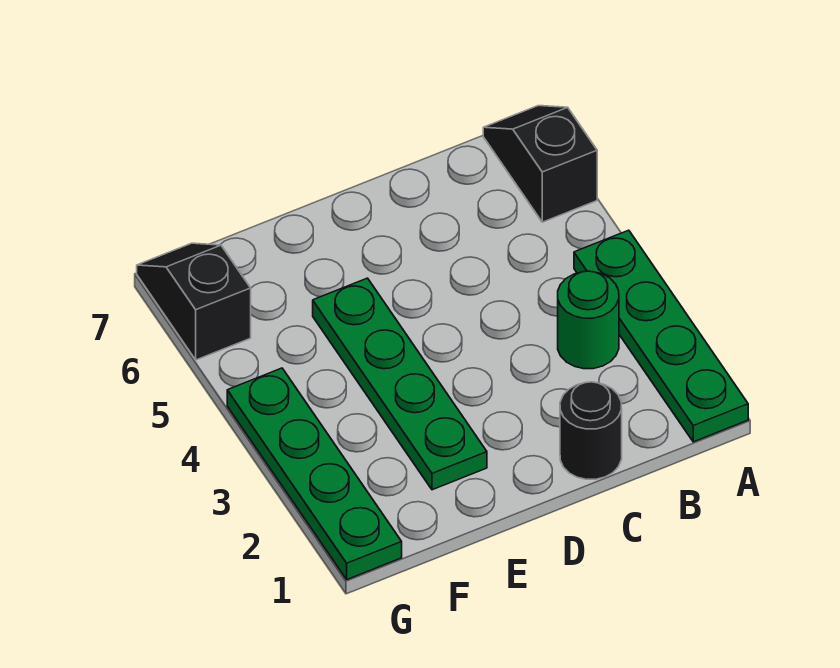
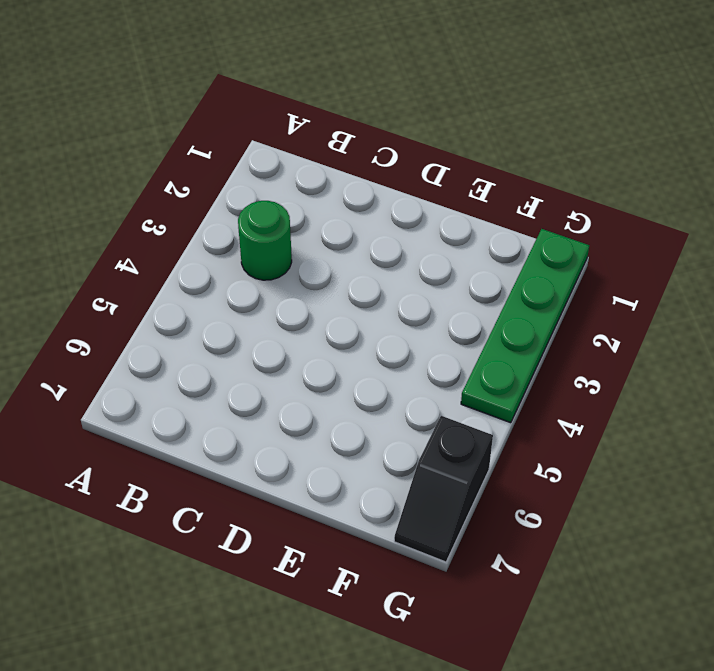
none -> green 1x4 plate [574,230,748,442]
none -> black 1x2 slope [483,106,597,222]

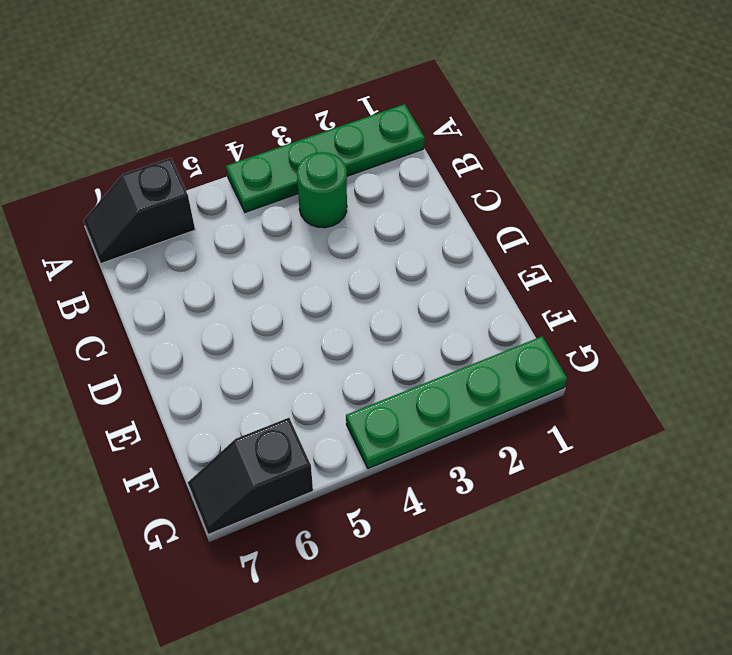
none -> black 1x1 round brick [560,382,622,479]
none -> green 1x4 plate [313,278,487,490]

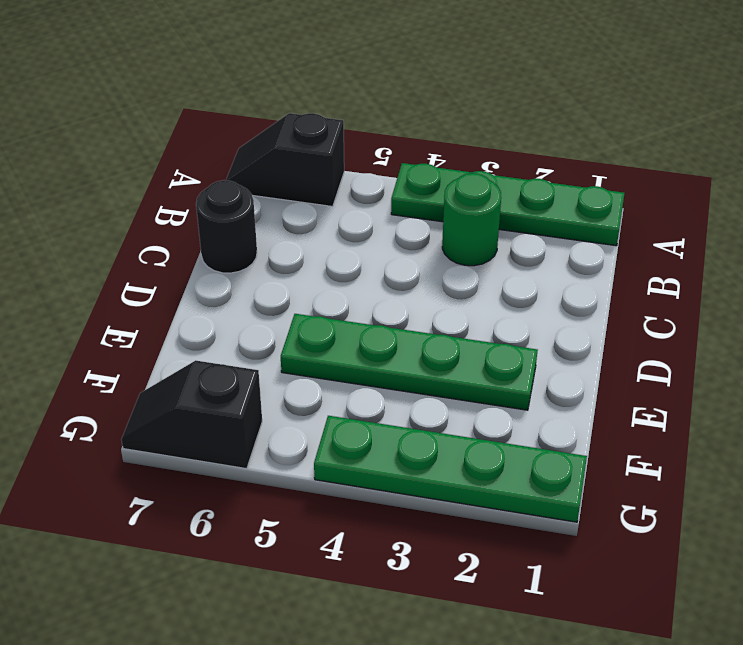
black 1x1 round brick [196,180,257,273] -> black 1x1 round brick moved to [560,382,622,479]

